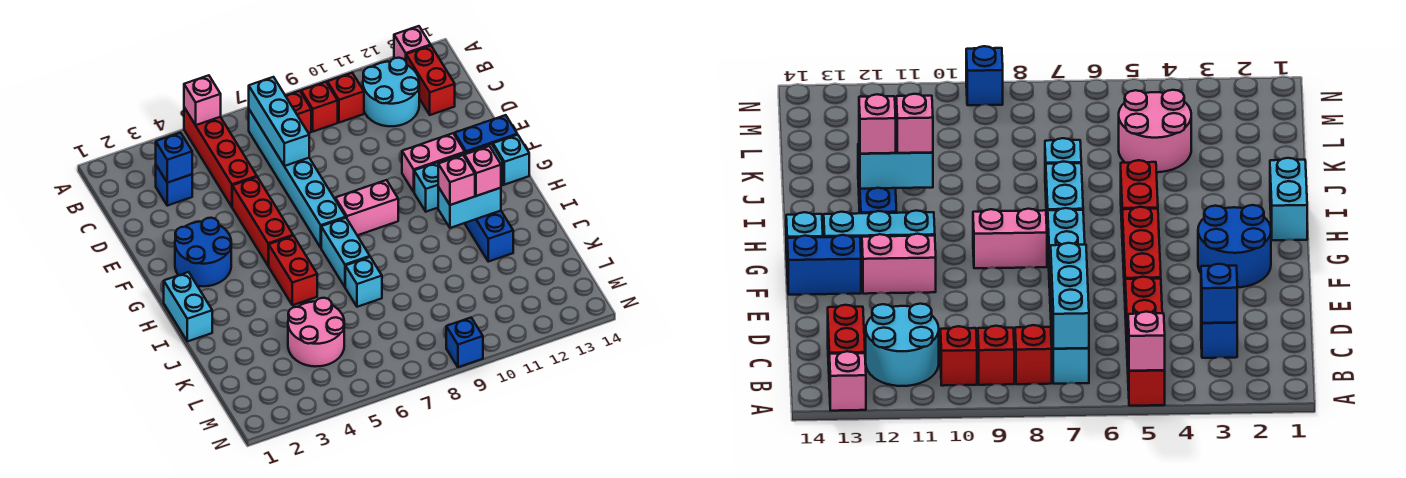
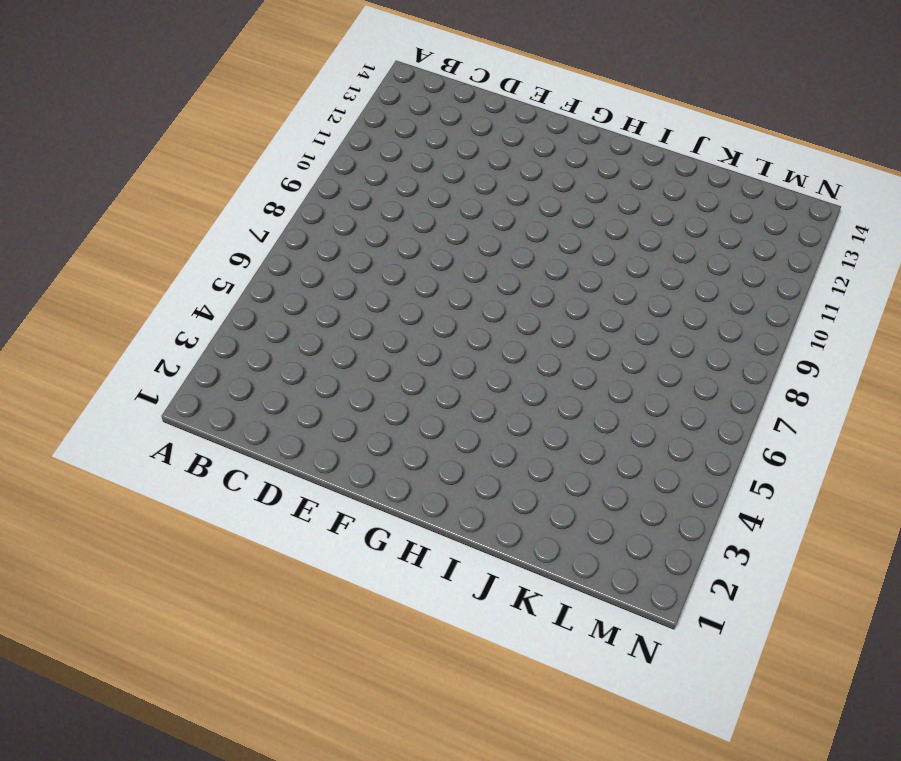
none -> red 1x4 brick [184,108,257,207]
none -> pink 1x1 brick [394,26,431,61]
none -> cyan 1x6 brick [249,110,346,248]

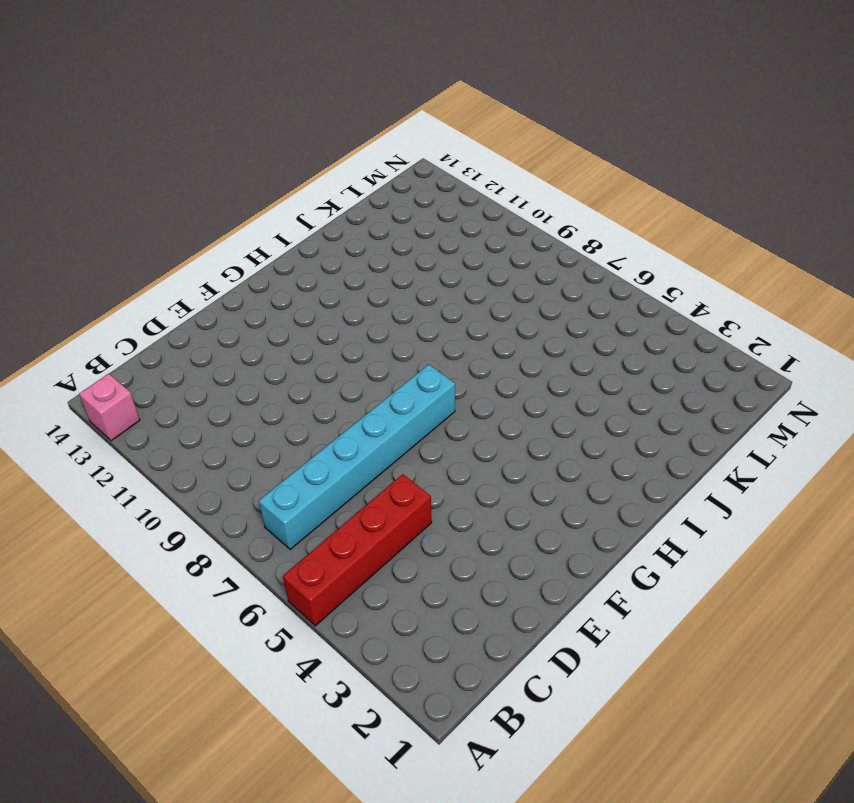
none -> red 1x1 brick [286,91,311,133]
none -> red 1x1 brick [301,82,338,132]
none -> red 1x1 brick [327,73,364,123]

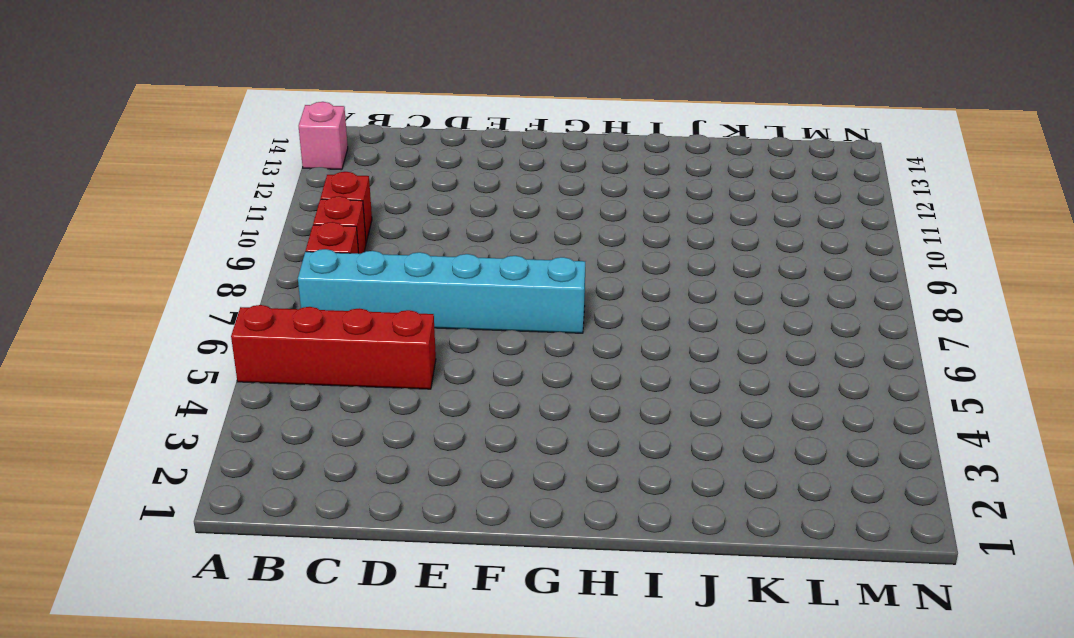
none -> cyan 2x2 round brick [363,58,419,126]
none -> red 1x2 brick [406,46,455,115]
none -> blue 1x1 brick [156,165,192,206]

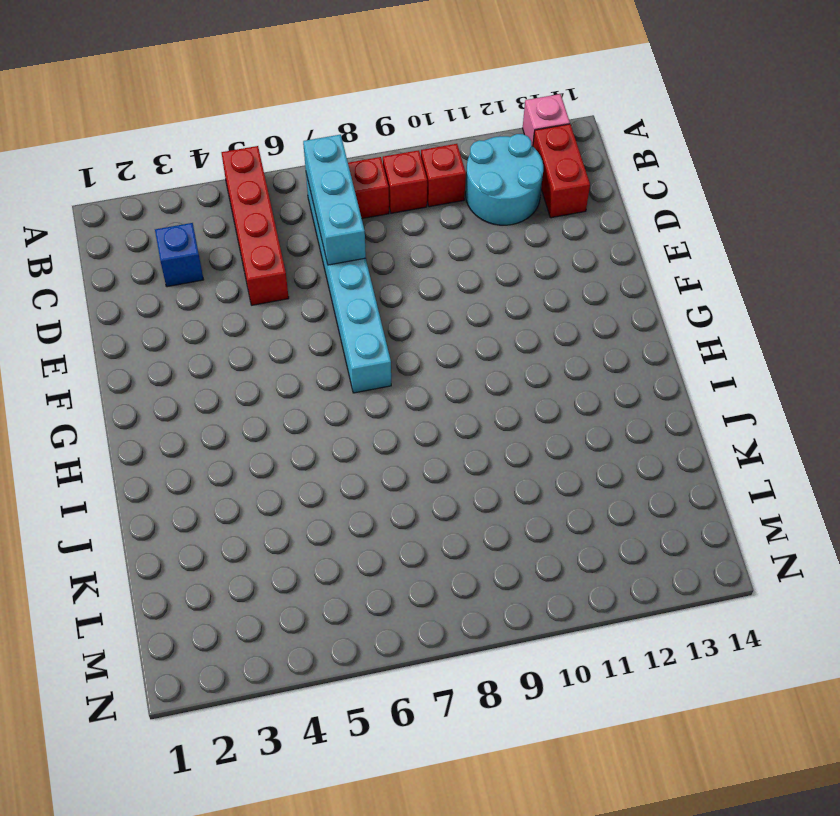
none -> red 1x3 brick [232,177,293,266]
none -> blue 2x2 round brick [175,218,231,286]
none -> pink 1x2 brick [402,133,465,192]

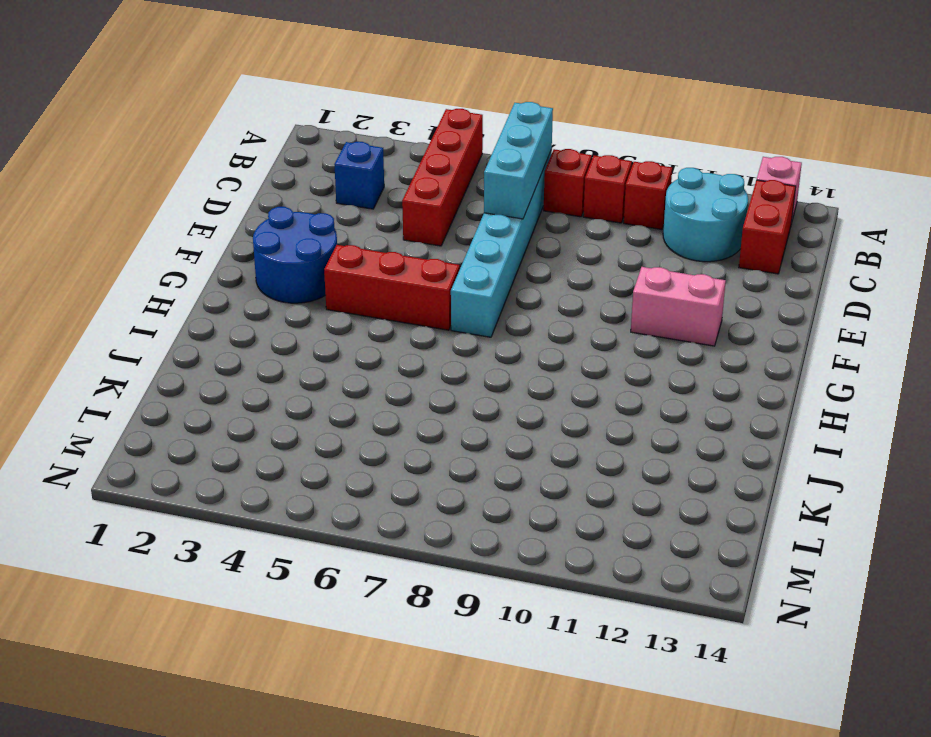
red 1x3 brick [324,245,460,330] -> red 1x3 brick turned to [232,177,293,266]
none -> blue 1x2 brick [455,115,517,153]
none -> pink 1x2 brick [335,180,398,235]
none -> cyan 1x3 brick [414,144,503,212]

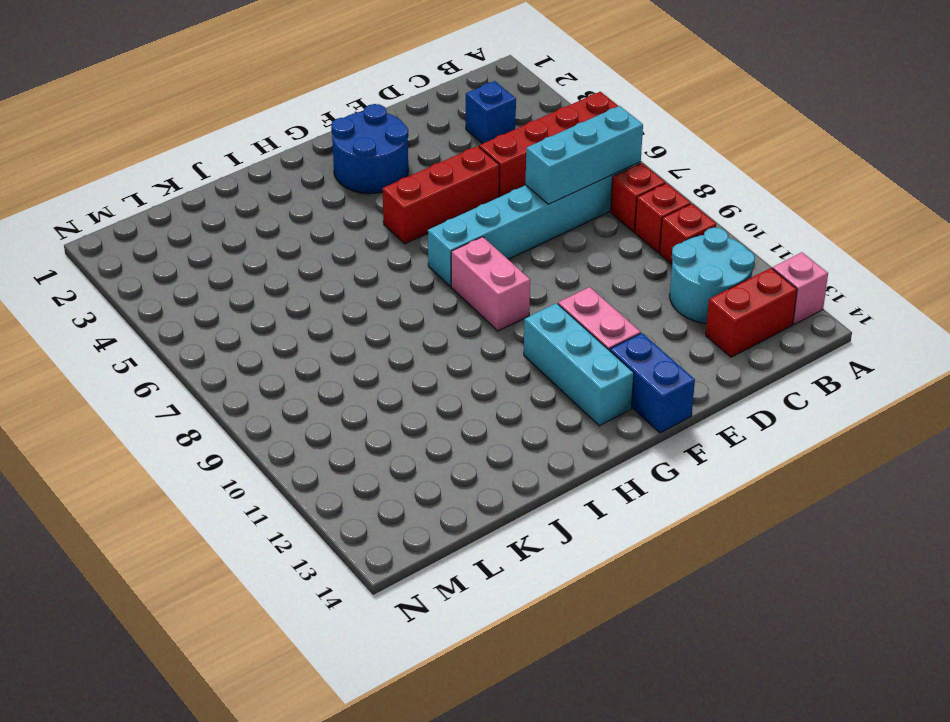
none -> cyan 1x1 brick [493,135,529,185]
none -> cyan 1x2 brick [164,272,212,341]
none -> red 1x2 brick [269,236,317,305]

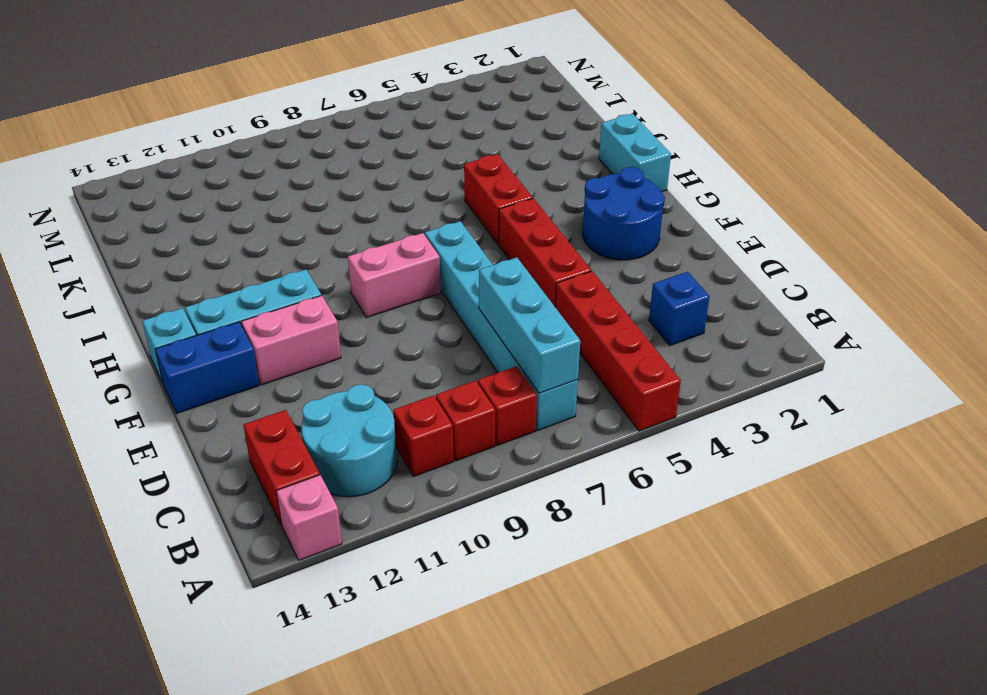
none -> cyan 1x2 brick [321,218,370,287]
none -> blue 1x3 brick [465,211,513,262]
none -> cyan 1x1 brick [345,257,382,307]

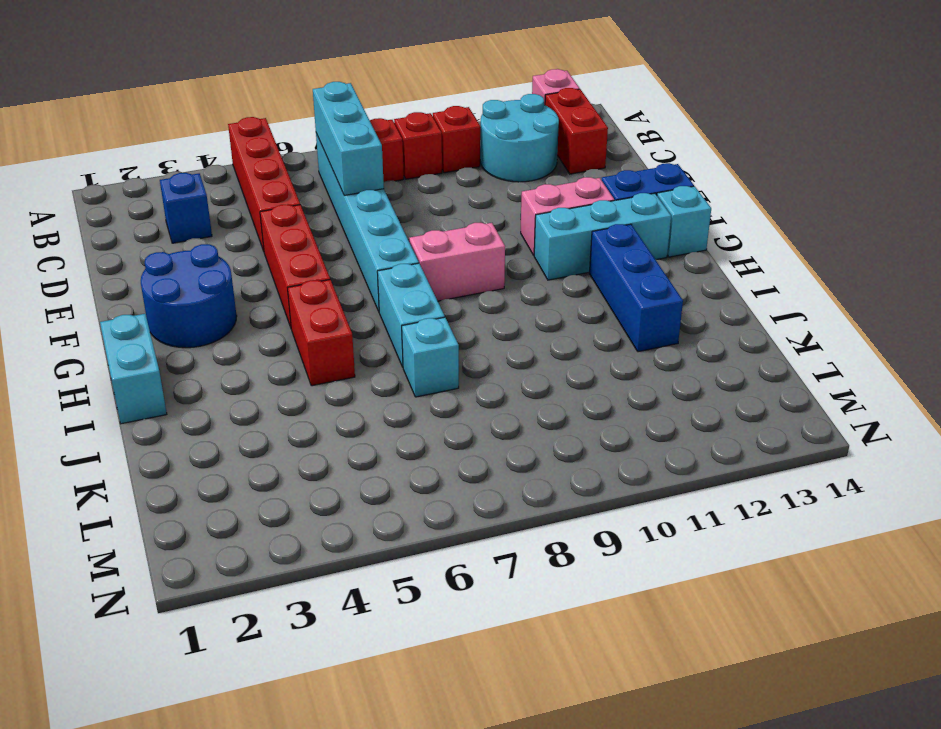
none -> pink 2x2 round brick [288,298,344,367]
none -> blue 1x1 brick [446,318,483,367]
none -> pink 1x1 brick [184,75,221,125]

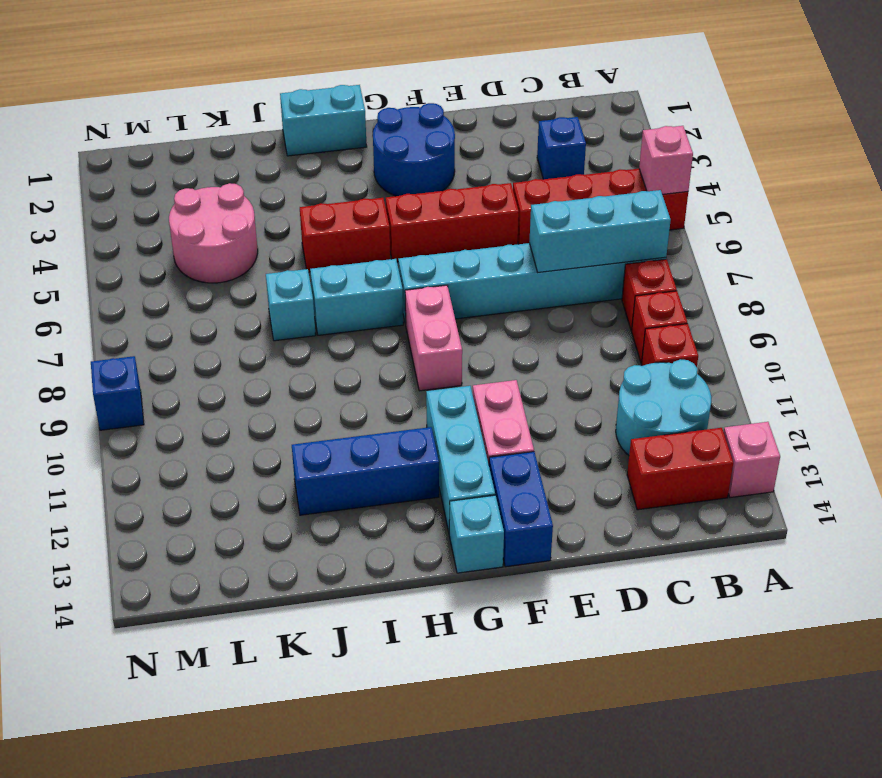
none -> blue 1x1 brick [156,133,192,183]
none -> cyan 1x2 brick [438,187,501,228]
none -> pink 1x1 brick [438,155,475,205]

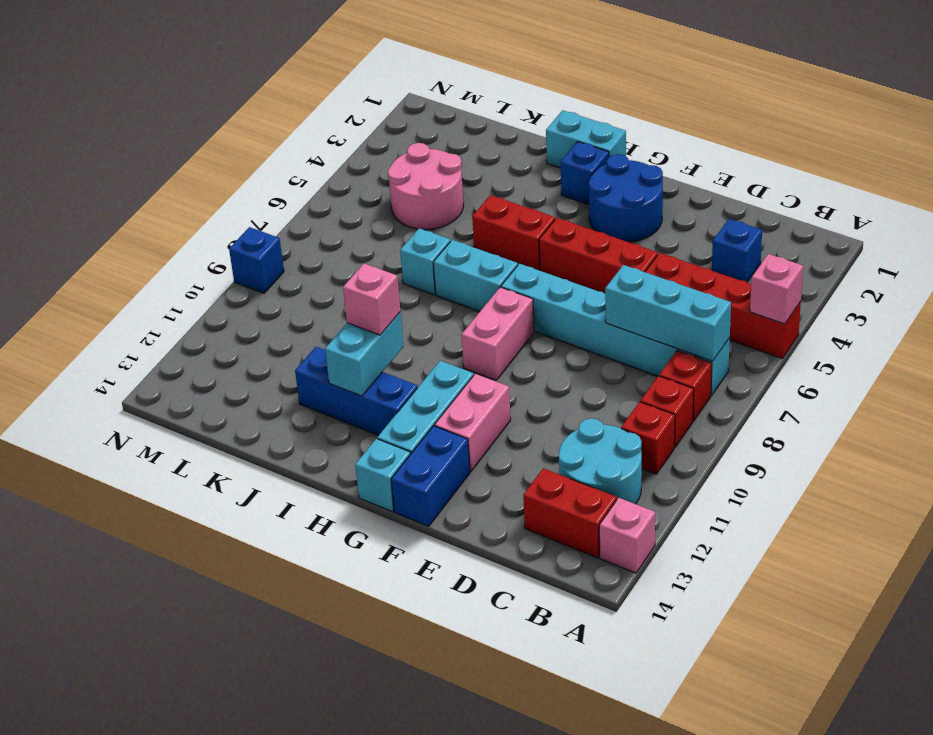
blue 1x1 brick [561,142,609,205] -> blue 1x1 brick moved to [156,133,192,183]
none -> pink 1x1 brick [465,146,501,196]

